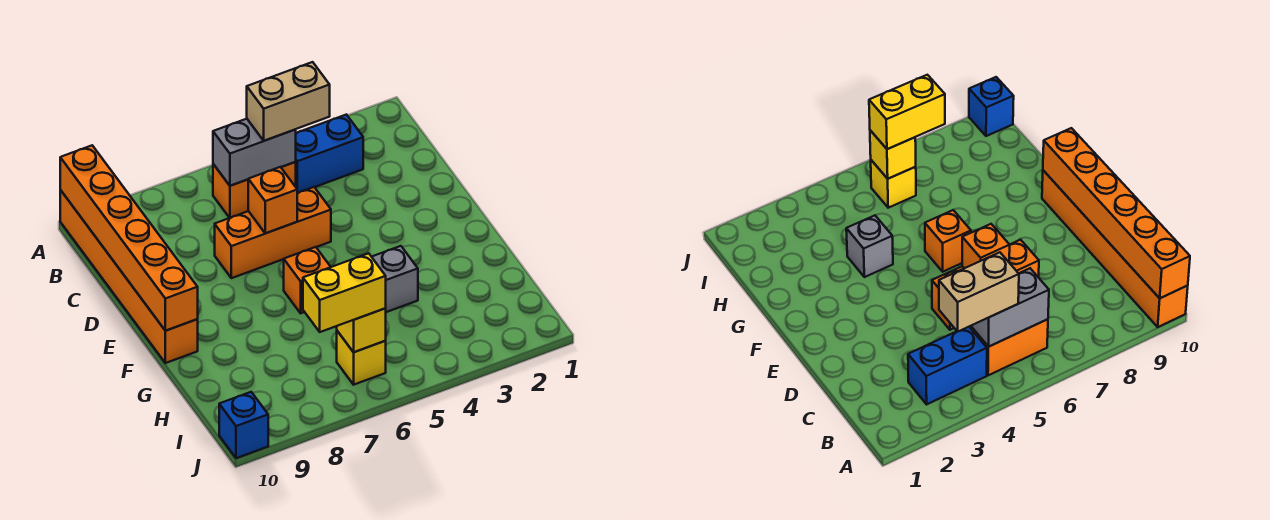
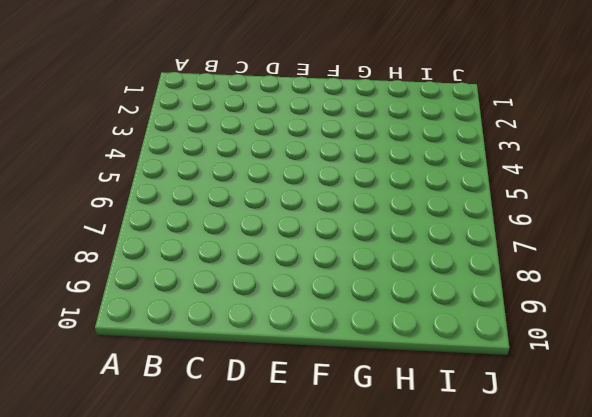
none -> orange 1x6 brick [60,190,198,363]
none -> blue 1x2 brick [296,115,363,193]
none -> orange 1x2 brick [213,162,296,218]

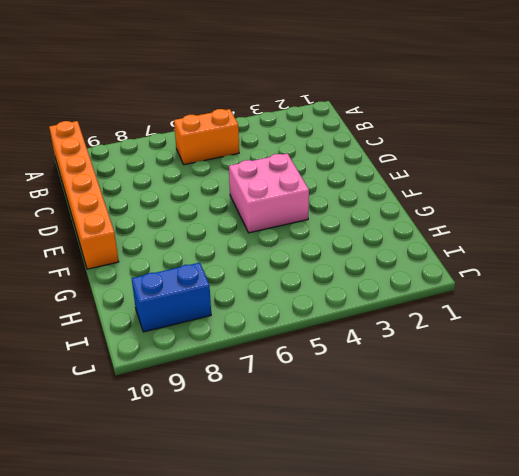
pink 2x2 brick [229,153,309,233] -> none
blue 1x2 brick [132,263,211,332] -> blue 1x2 brick moved to [296,115,363,193]
none -> orange 1x3 brick [215,187,331,278]
none -> orange 1x1 brick [284,247,331,313]
none -> grey 1x1 brick [372,246,418,312]

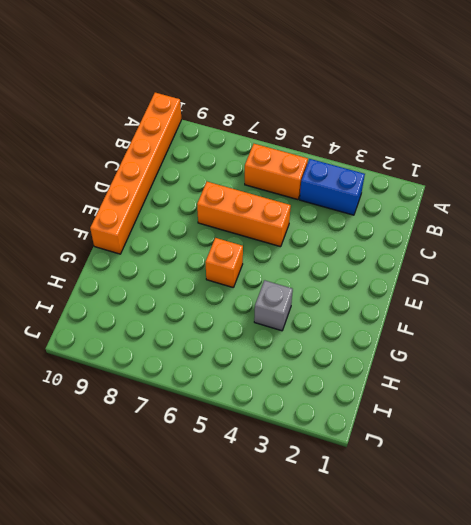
none -> yellow 1x1 brick [337,331,386,385]
none -> blue 1x1 brick [219,392,268,458]
none -> orange 1x6 brick [60,145,198,331]

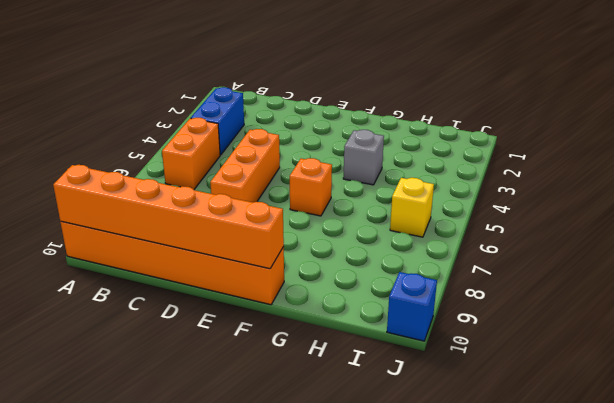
none -> grey 1x2 brick [213,119,296,186]
none -> orange 1x1 brick [248,167,297,233]
none -> yellow 1x1 brick [337,308,386,352]

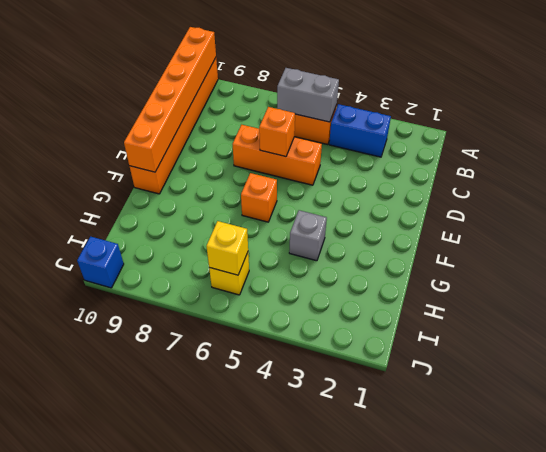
none -> tan 1x2 brick [247,62,330,141]
none -> yellow 1x2 brick [303,253,386,332]

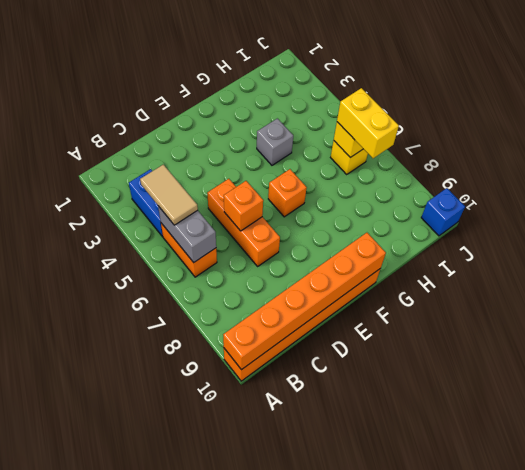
tan 1x2 tile [140,165,198,225] -> tan 1x2 brick [247,62,330,141]

